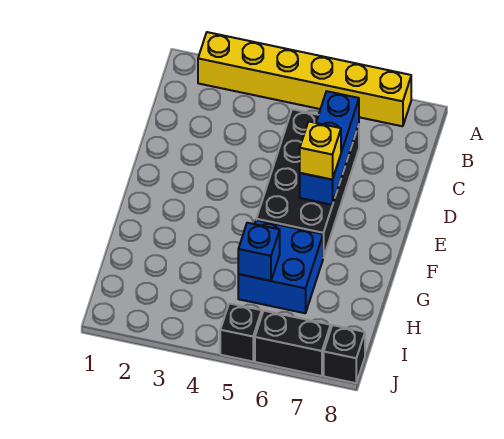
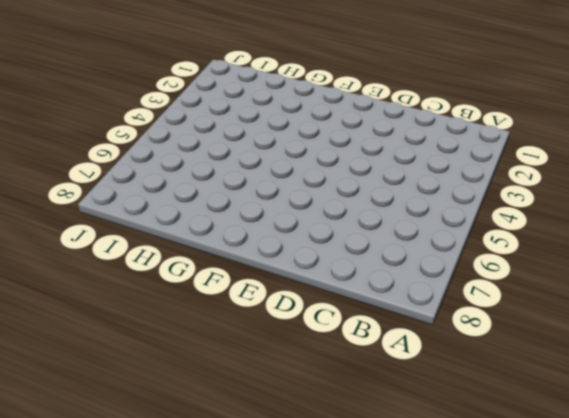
none -> yellow 1x6 brick [198,32,411,126]
none -> black 2x4 brick [256,109,359,258]

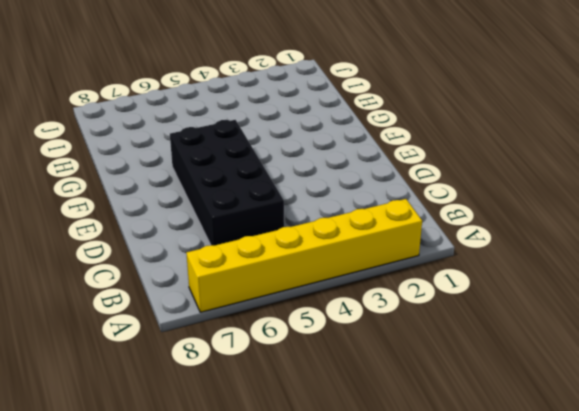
none -> blue 2x2 brick [238,220,323,313]
none -> black 1x1 brick [220,303,262,361]

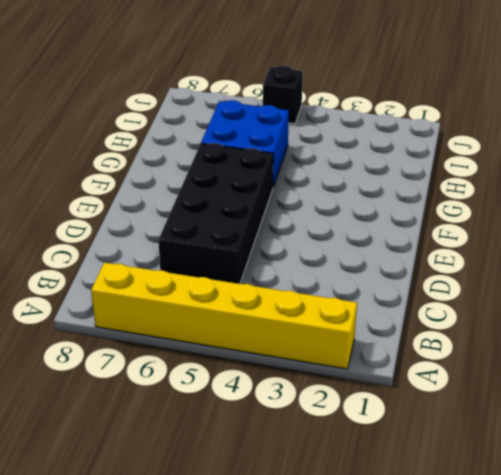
none -> black 1x2 brick [255,311,331,376]
none -> black 1x1 brick [324,325,365,383]

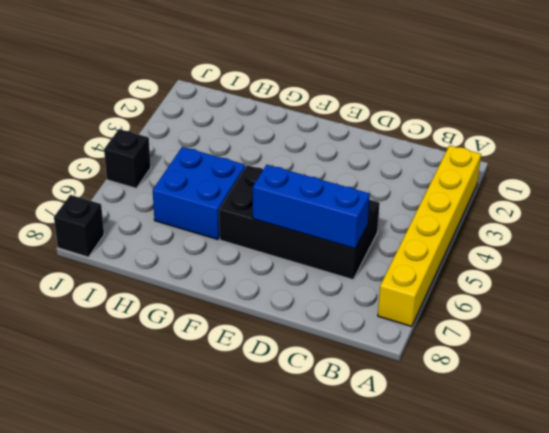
none -> black 1x2 brick [255,311,331,376]
none -> blue 1x1 brick [238,223,280,281]

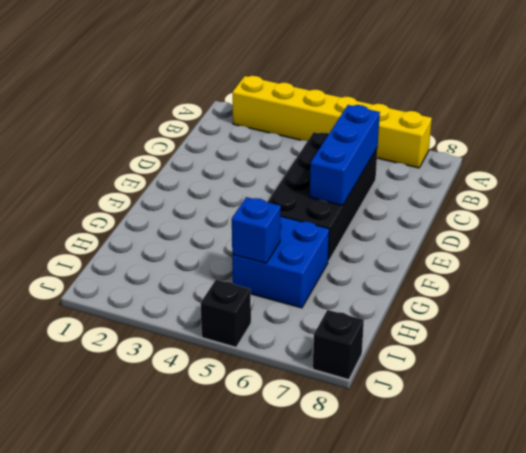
none -> black 1x2 brick [255,311,331,376]
none -> yellow 1x1 brick [300,121,341,180]

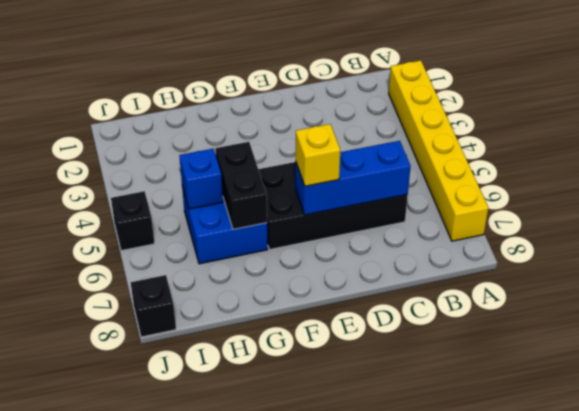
black 1x2 brick [215,142,267,229] -> black 1x2 brick moved to [255,311,331,376]

